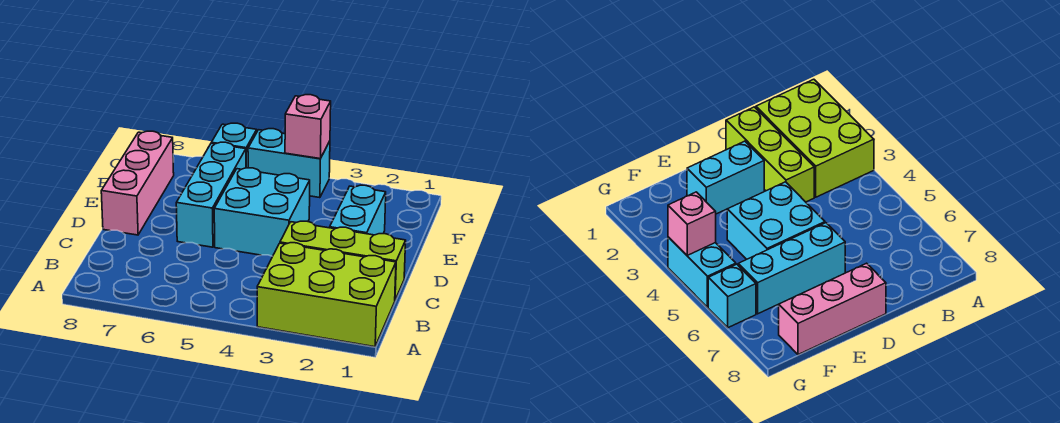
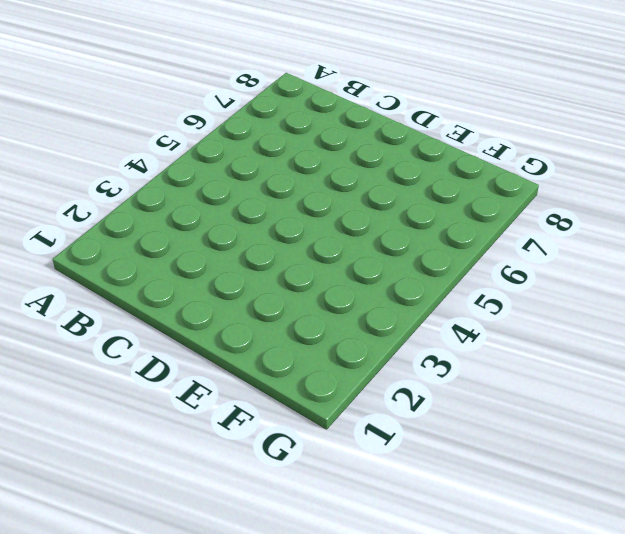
none -> lime 2x3 brick [257,243,396,347]
none -> lime 1x3 brick [280,221,406,300]

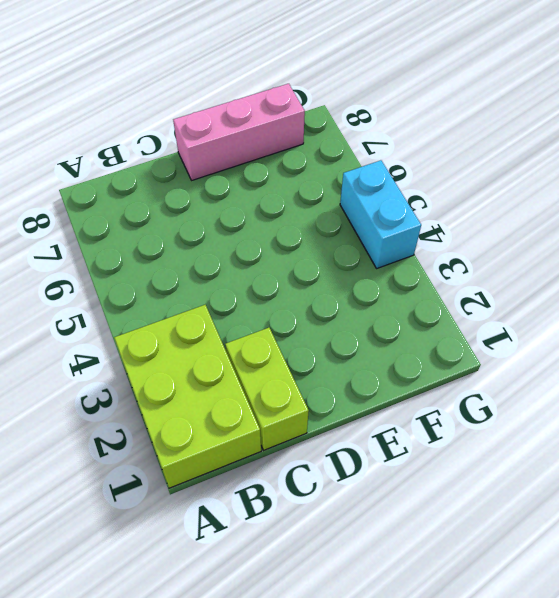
lime 1x2 brick [225,328,309,450] -> lime 1x3 brick [280,221,406,300]
none -> cyan 1x2 brick [330,185,386,235]
none -> cyan 2x2 brick [214,168,310,256]

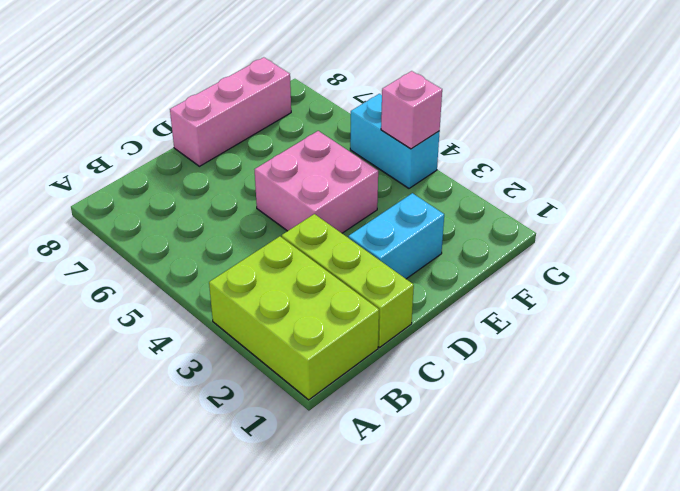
pink 2x2 brick [254,131,378,233] -> cyan 2x2 brick [214,168,310,256]
none -> cyan 1x3 brick [176,142,246,247]
none -> cyan 1x1 brick [211,123,257,168]

